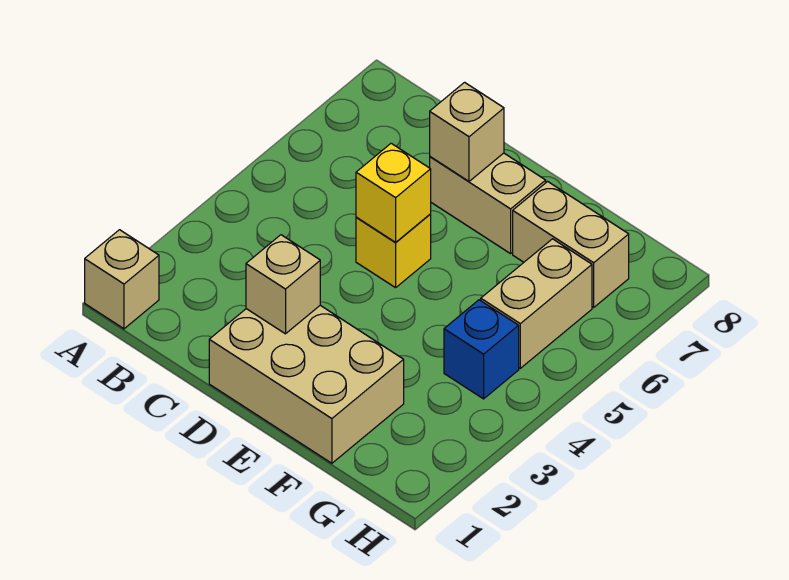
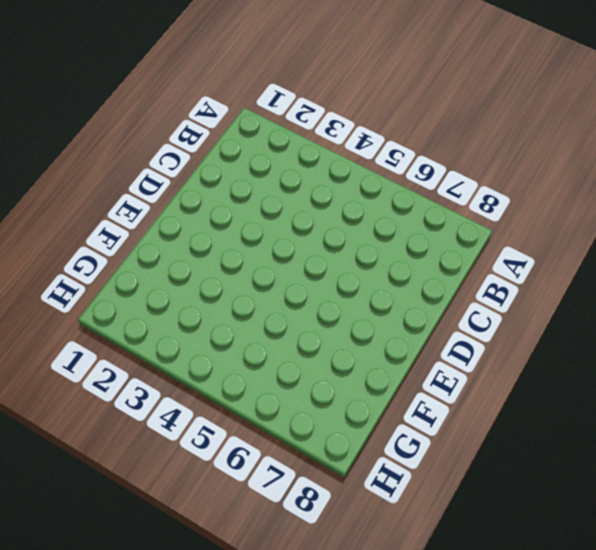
none -> tan 1x1 brick [85,230,159,329]
none -> tan 2x3 brick [209,305,404,463]

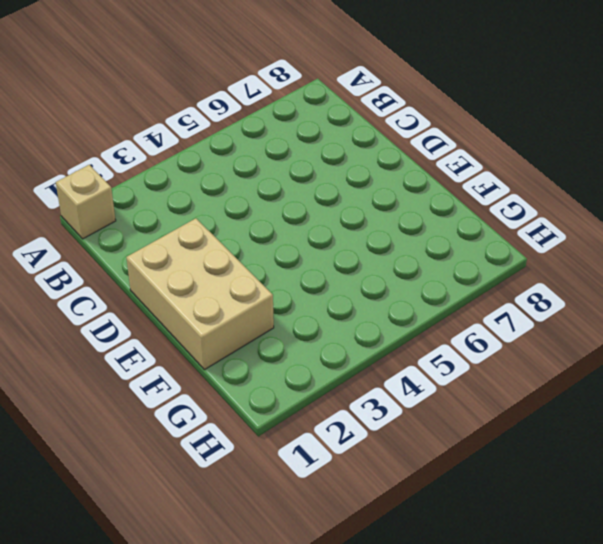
none -> yellow 1x1 brick [356,214,431,288]
none -> tan 1x2 brick [430,153,546,254]

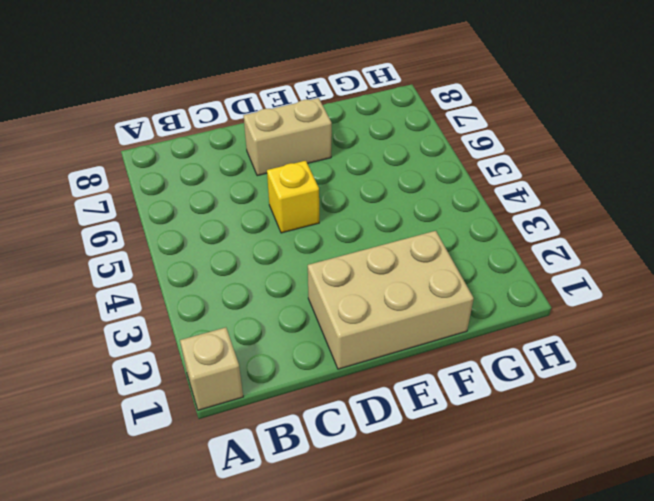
none -> tan 1x2 brick [513,181,629,307]
none -> blue 1x1 brick [444,300,519,399]

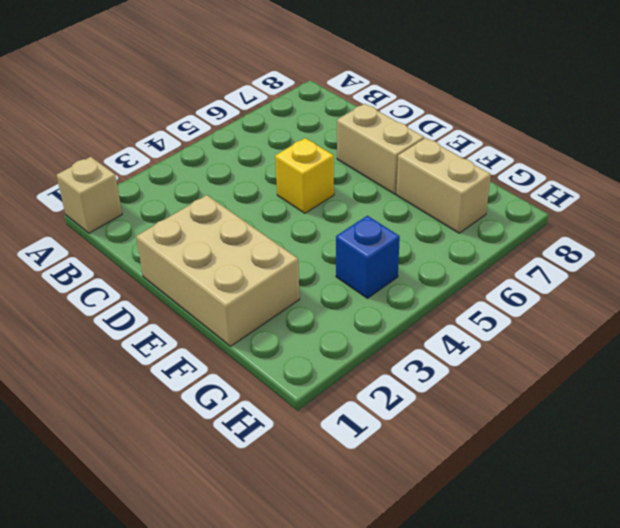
none -> tan 1x2 brick [481,239,592,368]
none -> tan 1x1 brick [246,235,320,334]

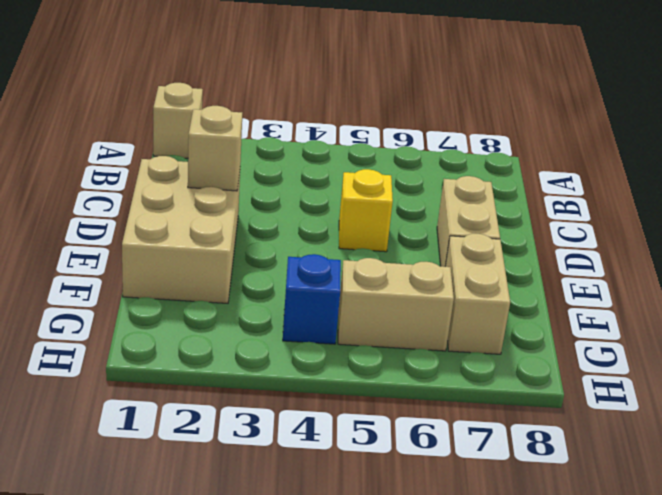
none -> yellow 1x1 brick [356,143,431,242]
none -> tan 1x1 brick [430,82,504,181]

